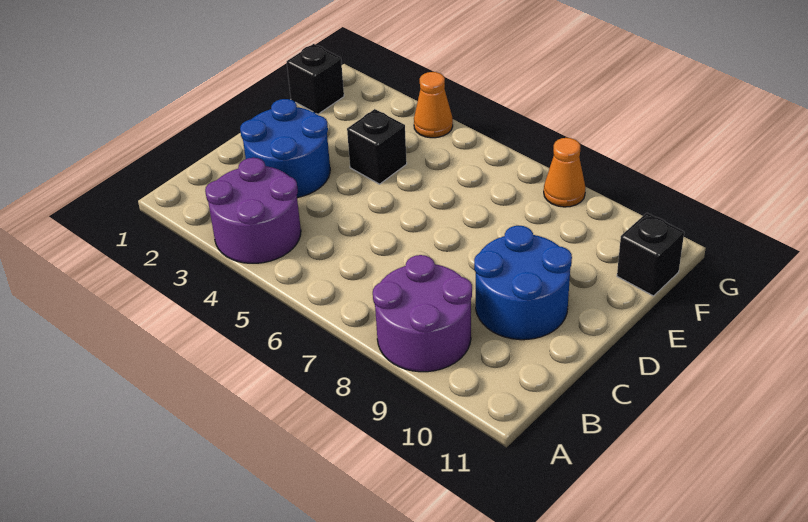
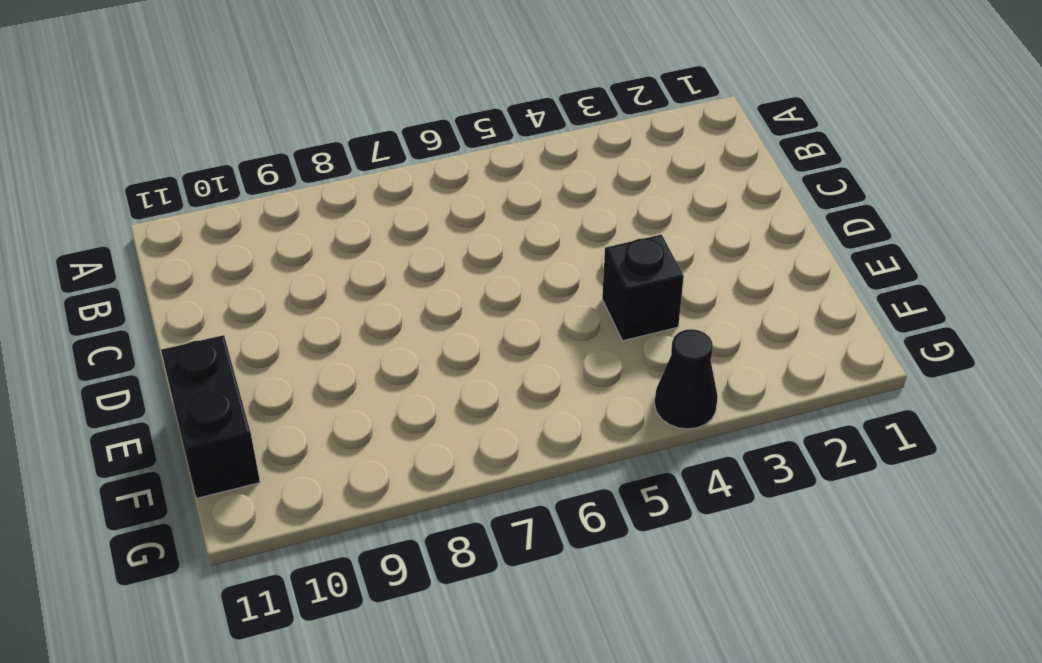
black 1x2 brick [161,335,260,498] -> black 1x1 brick [617,213,684,296]
black 1x1 cone [655,329,718,429] -> orange 1x1 cone [414,72,453,138]
none -> purple 2x2 round brick [205,158,301,263]
none -> purple 2x2 round brick [373,255,472,372]

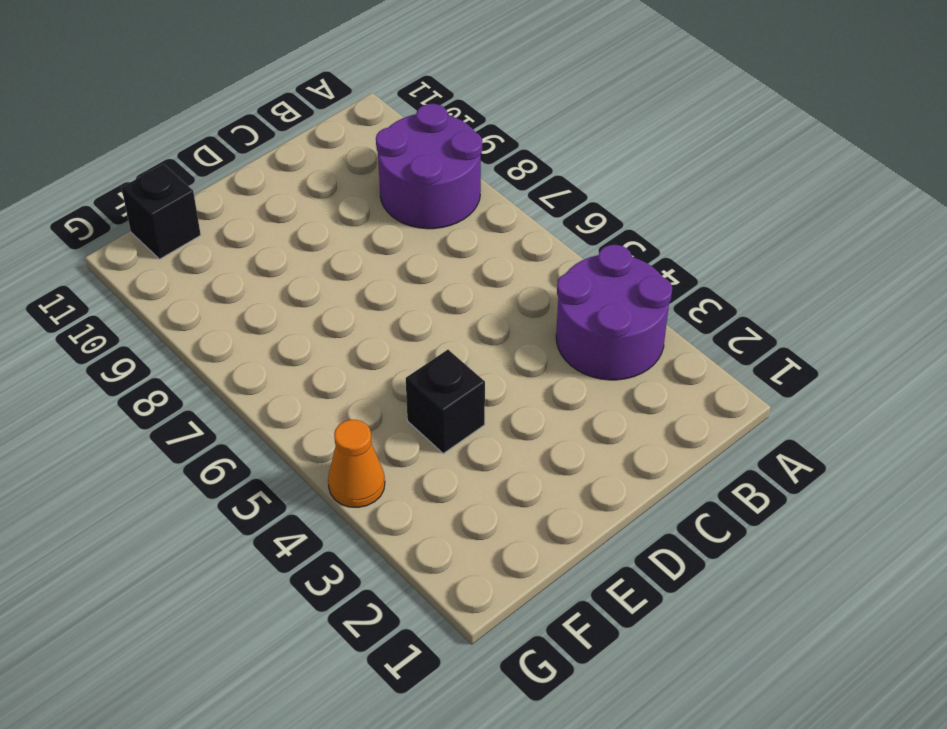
none -> blue 2x2 round brick [240,99,330,198]
none -> blue 2x2 round brick [474,226,572,340]

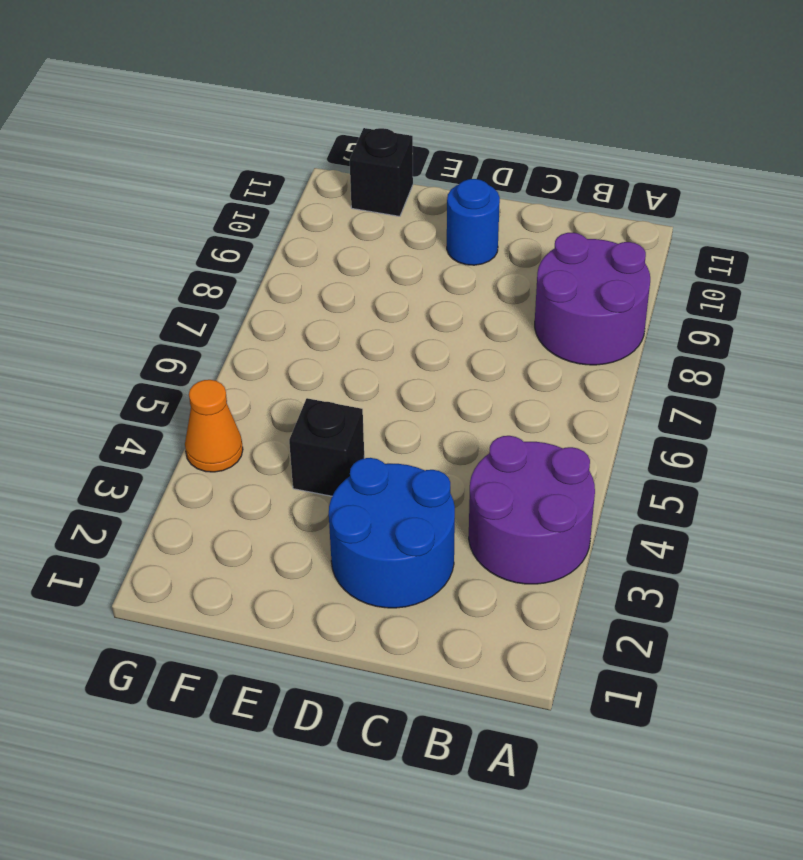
blue 1x1 round brick [447,179,500,265] -> blue 2x2 round brick [474,226,572,340]
none -> black 1x1 brick [287,44,344,114]
none -> orange 1x1 cone [544,138,586,207]

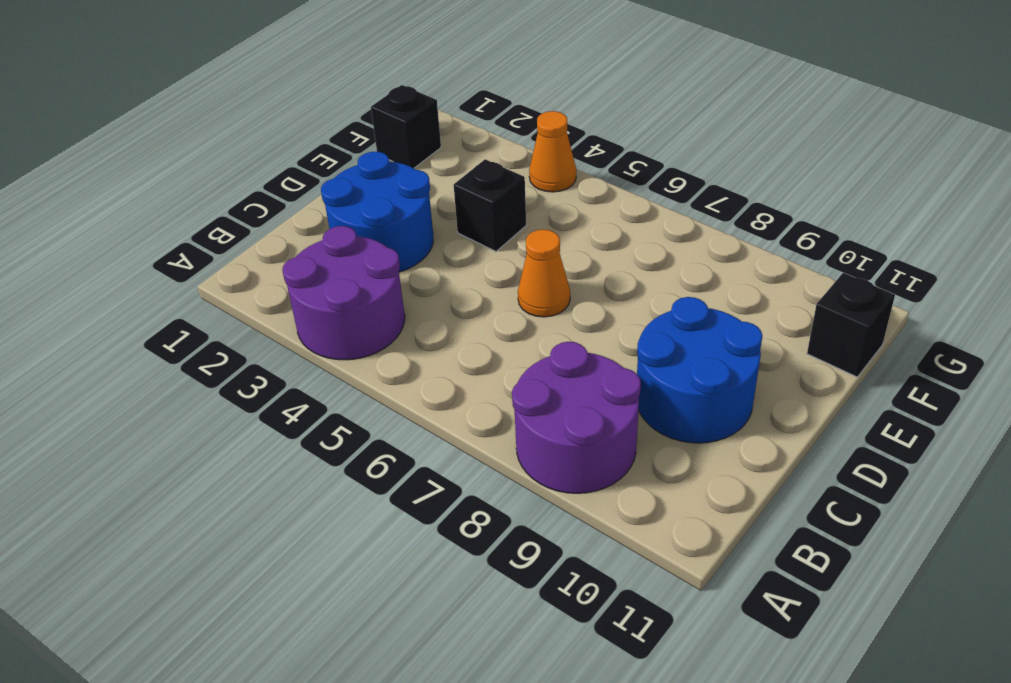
orange 1x1 cone [518,229,570,317] -> orange 1x1 cone moved to [544,138,586,207]

